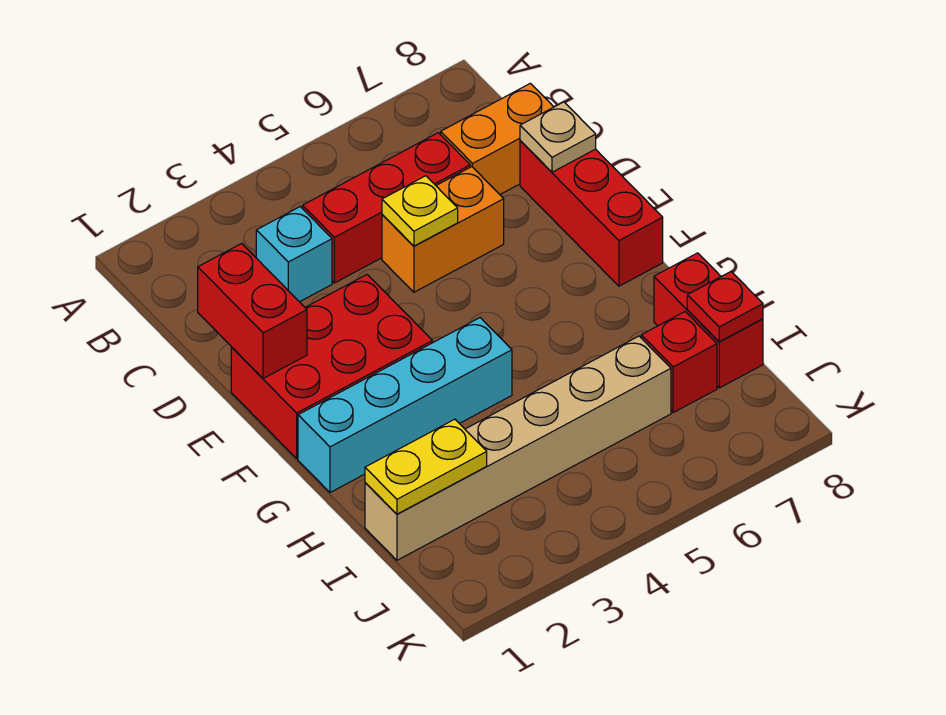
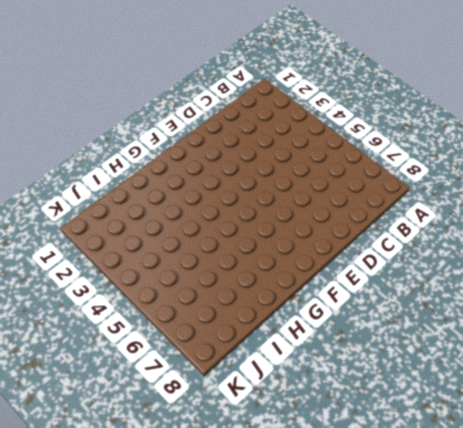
none -> cyan 1x1 brick [256,207,332,302]
none -> red 1x3 brick [303,133,470,283]
none -> orange 1x2 brick [441,83,553,194]

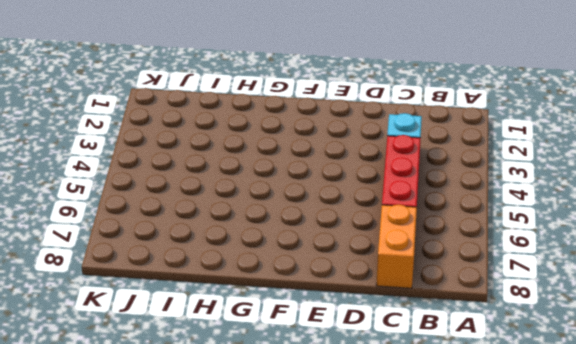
none -> orange 1x2 brick [382,167,504,292]
none -> red 1x3 brick [520,141,663,286]
none -> red 2x3 brick [231,275,432,458]

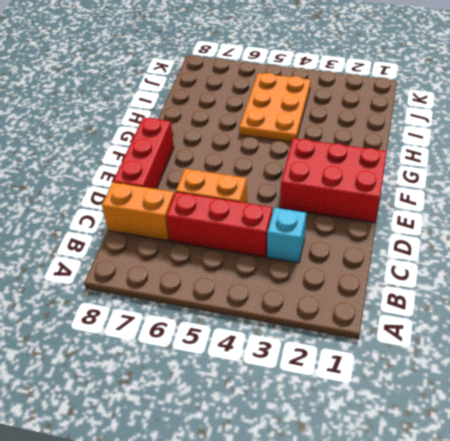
orange 2x3 plate [239,73,311,142] -> tan 1x6 brick [365,336,671,560]
none -> cyan 1x4 brick [298,318,512,493]
none -> red 1x2 brick [654,253,763,388]
none -> red 1x1 brick [641,312,717,413]

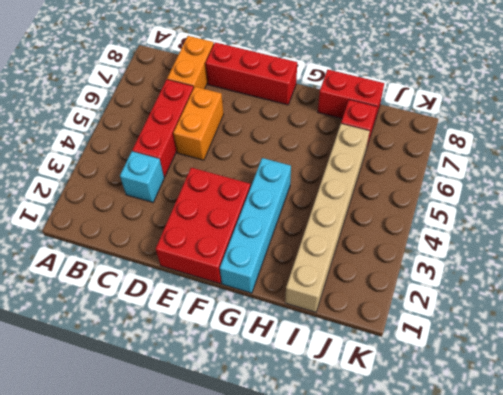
none -> red 1x2 brick [198,244,307,379]
none -> yellow 1x1 plate [382,176,458,246]
none -> tan 1x1 plate [520,102,596,172]

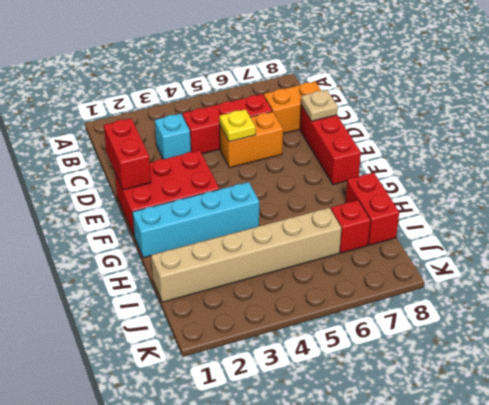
none -> yellow 1x2 plate [365,419,487,514]
none -> red 1x1 plate [687,272,763,342]

